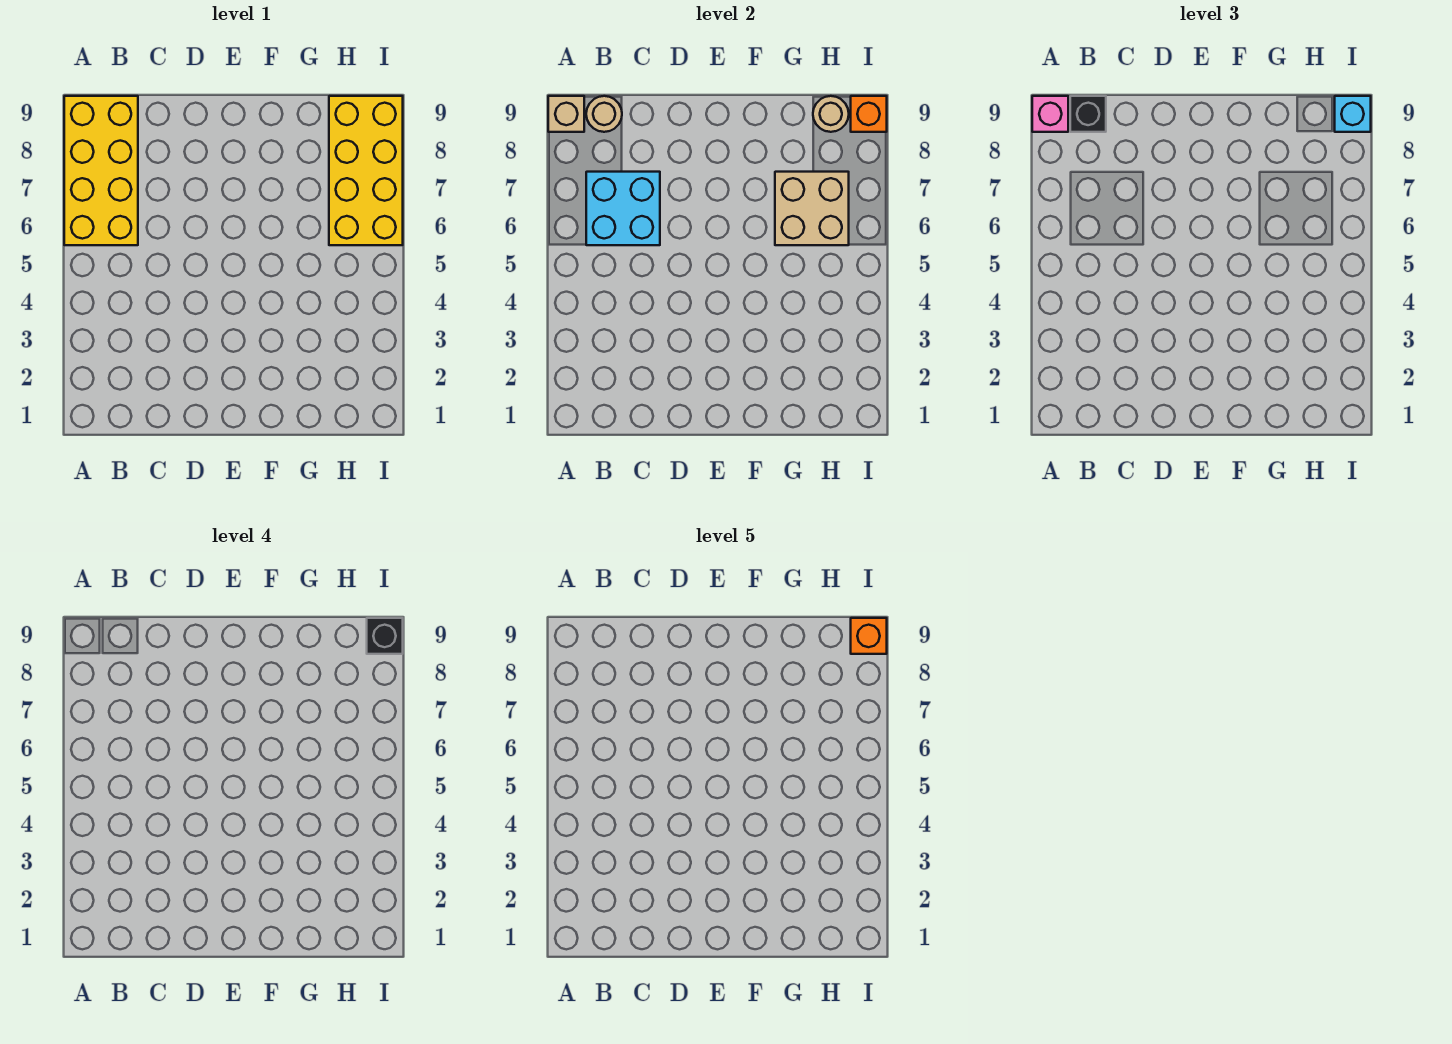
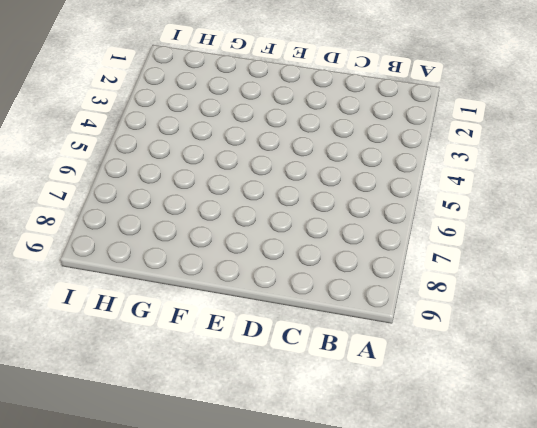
none -> yellow 2x4 brick [64,96,138,245]
none -> yellow 2x4 brick [329,96,403,245]
none -> tan 1x1 brick [548,96,584,132]

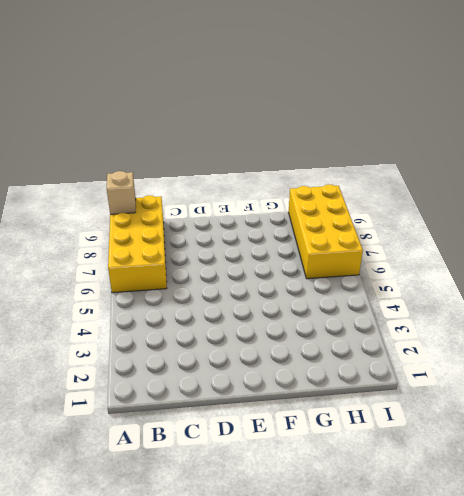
none -> cyan 2x2 brick [586,172,660,245]
none -> tan 1x1 round brick [586,96,622,132]
none -> tan 2x2 brick [775,172,849,245]

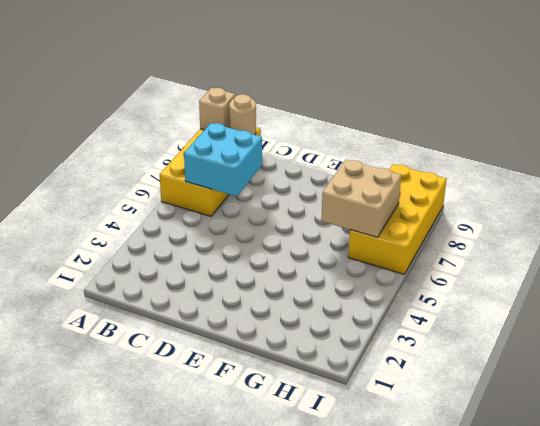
none -> tan 1x1 round brick [813,96,849,132]
none -> orange 1x1 brick [851,96,887,132]
none -> pink 1x1 brick [1032,96,1068,132]

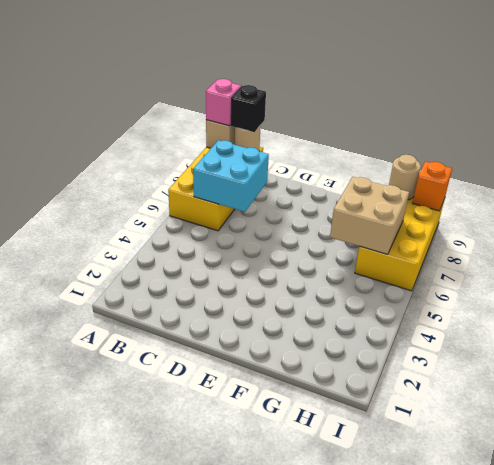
none -> cyan 1x1 brick [1335,96,1371,132]
none -> black 1x1 brick [367,618,403,654]
none -> orange 1x1 brick [851,618,887,654]

